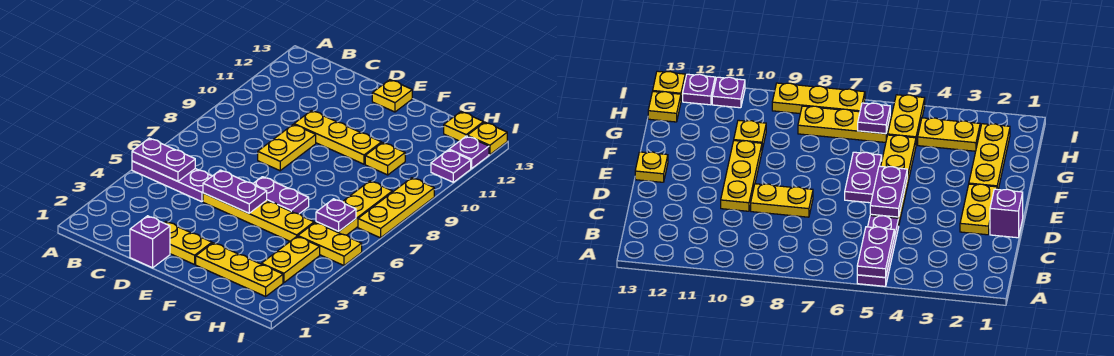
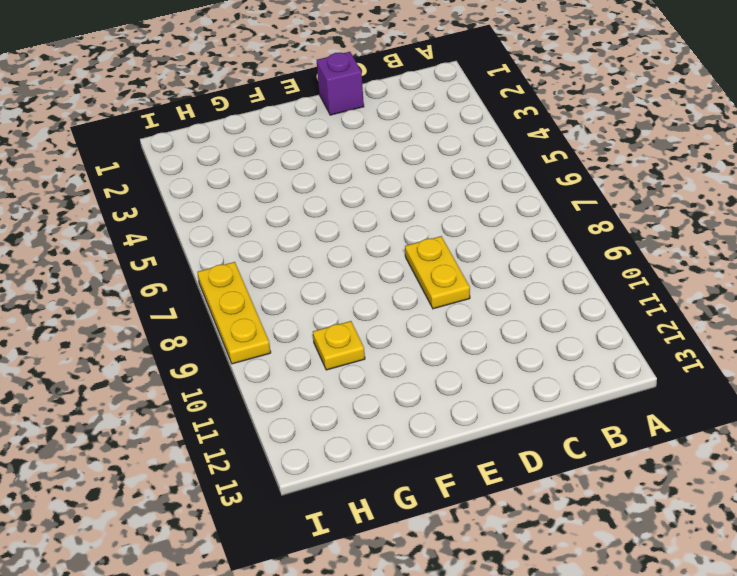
none -> purple 1x3 plate [132,161,212,202]
none -> yellow 1x2 plate [164,221,212,265]
none -> yellow 1x4 plate [203,193,314,241]

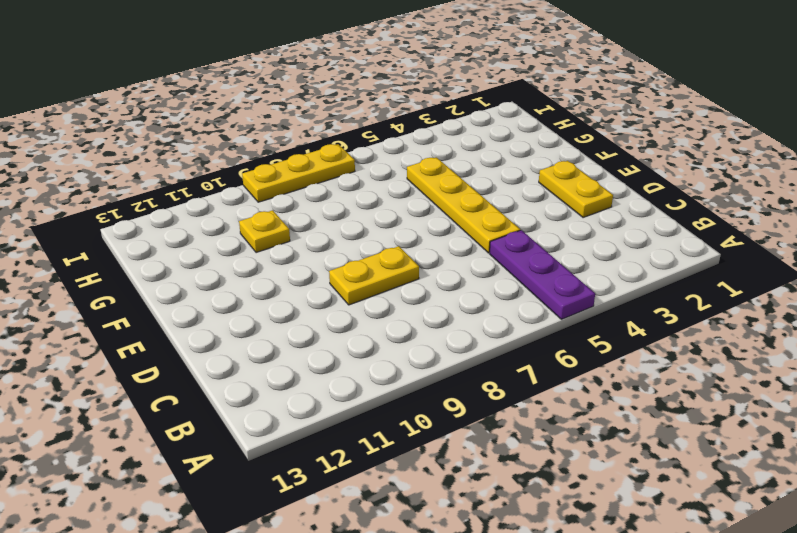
none -> purple 1x1 brick [130,216,170,268]
none -> yellow 1x3 plate [294,111,381,164]
none -> purple 1x2 plate [253,177,309,214]

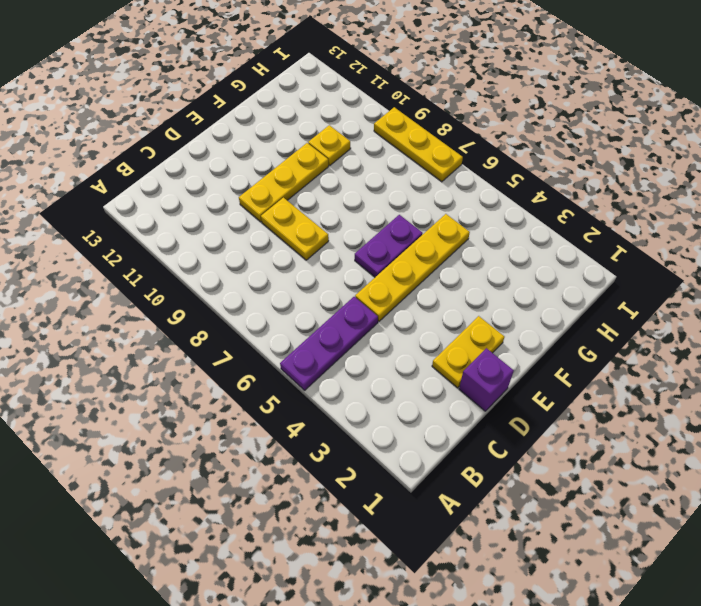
none -> yellow 1x1 plate [372,80,412,112]
none -> yellow 1x3 plate [196,243,283,296]
none -> yellow 1x2 plate [261,236,320,283]

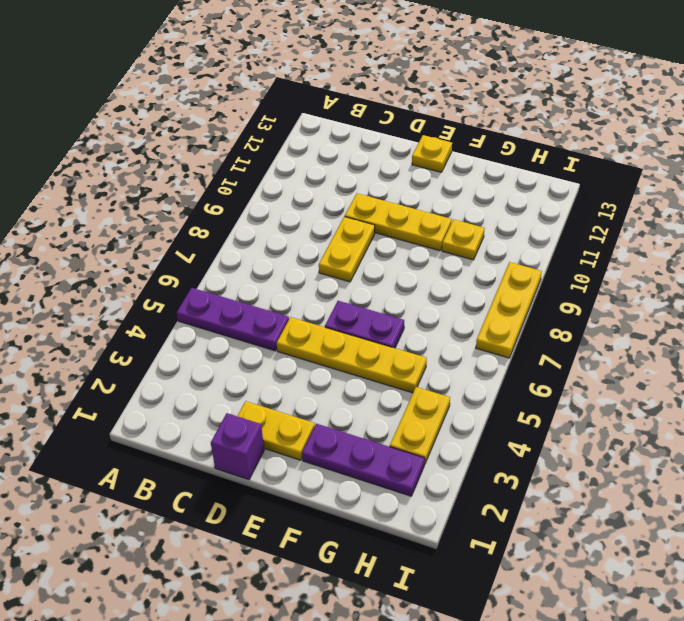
purple 1x3 plate [302,424,425,496] -> yellow 1x3 plate [196,243,283,296]
none -> yellow 1x2 plate [298,222,362,266]
none -> yellow 1x3 plate [316,181,392,235]
none -> yellow 1x1 plate [444,112,484,141]

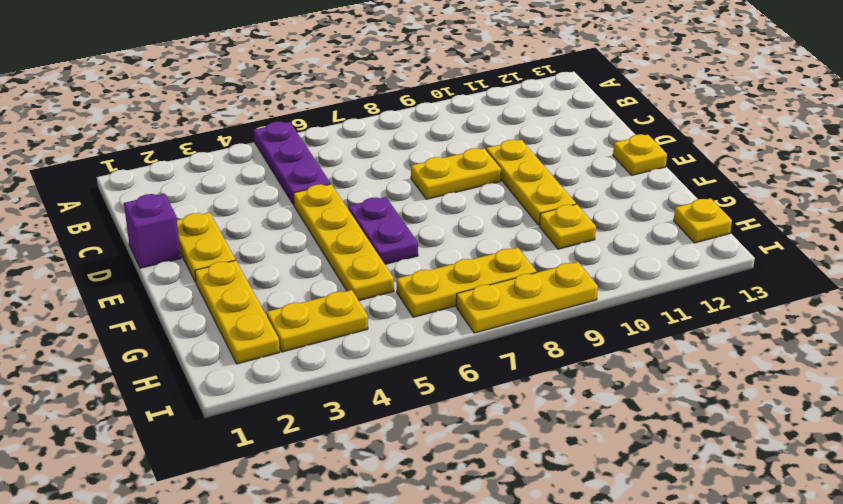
none -> yellow 1x2 plate [298,222,362,266]
none -> purple 1x1 plate [431,150,471,182]
none -> purple 1x1 plate [449,136,489,168]

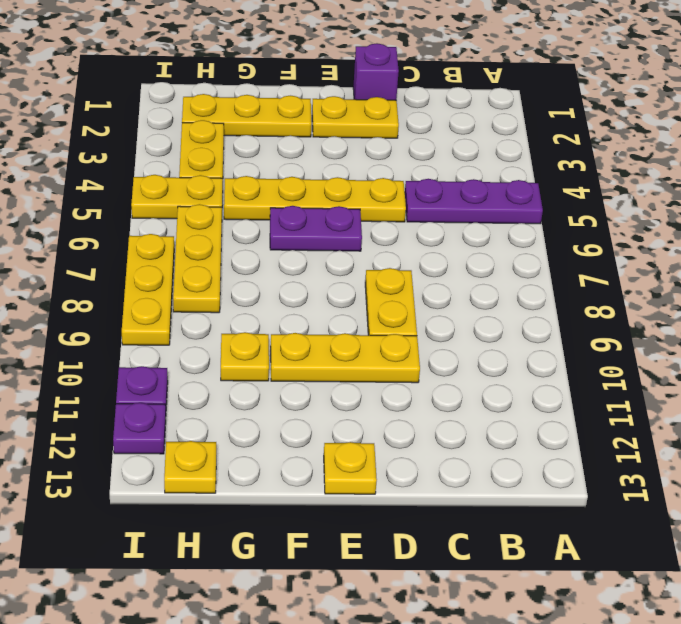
none -> yellow 1x1 plate [467,122,507,155]
none -> purple 1x2 plate [132,138,195,181]
none -> purple 1x2 plate [203,170,267,213]

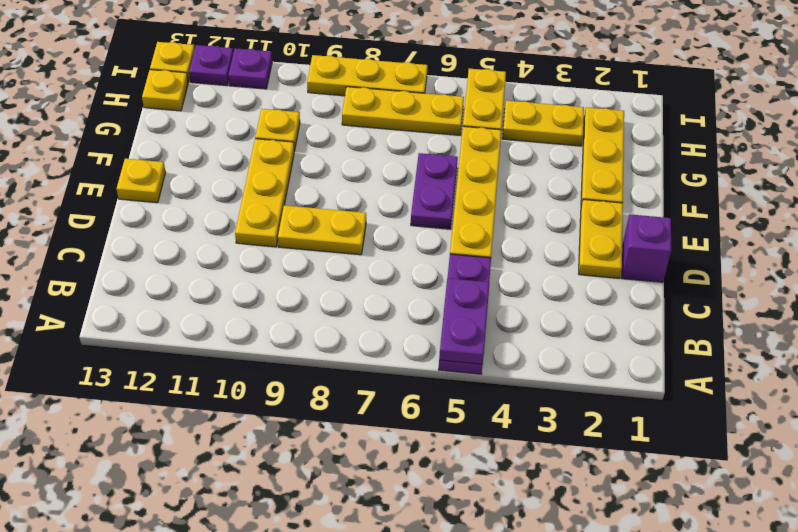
none -> purple 1x2 plate [203,170,267,213]
none -> purple 1x1 plate [316,199,356,231]

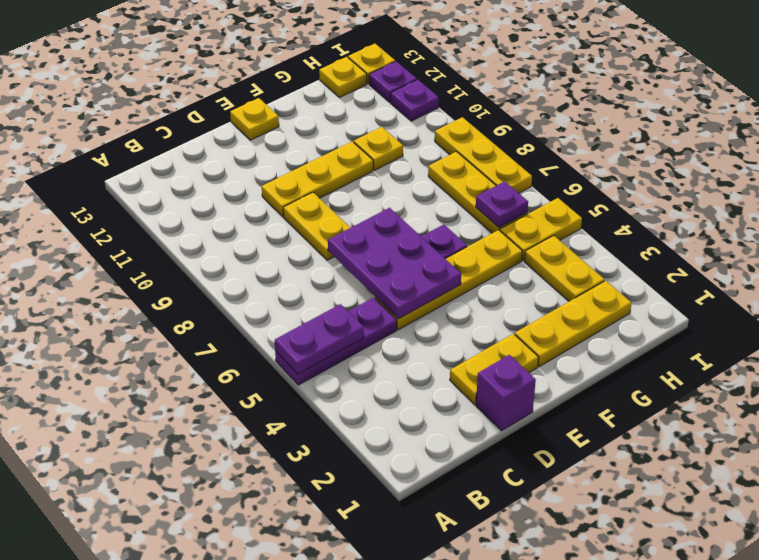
purple 2x3 plate [328,208,461,319] -> purple 1x2 plate [203,170,267,213]

